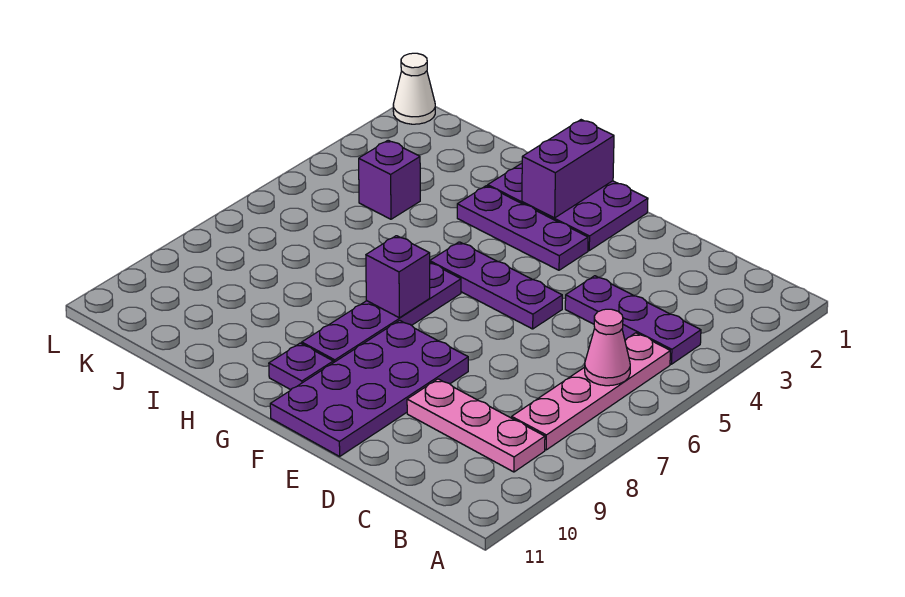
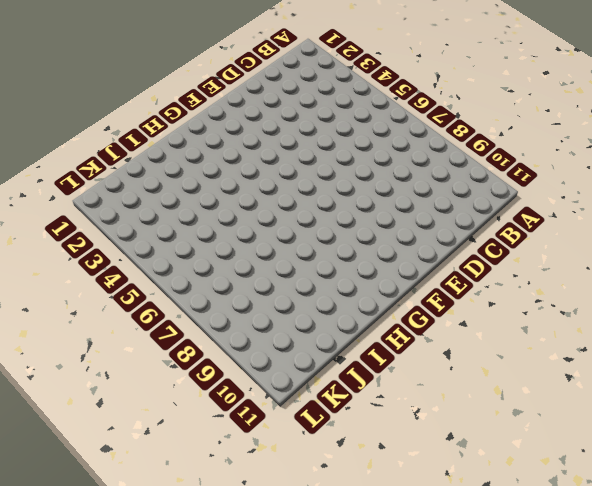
none -> purple 1x3 plate [565,276,701,364]
none -> pink 1x4 plate [512,333,670,450]
none -> pink 1x3 plate [407,379,545,472]

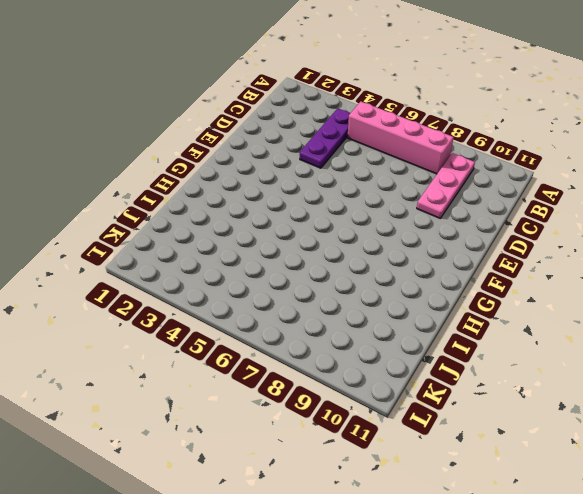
pink 1x4 brick [347,101,453,174] -> pink 1x4 plate [512,333,670,450]
none -> purple 1x3 plate [430,242,562,329]
none -> purple 2x4 plate [270,320,468,456]
none -> purple 2x3 plate [488,163,648,250]

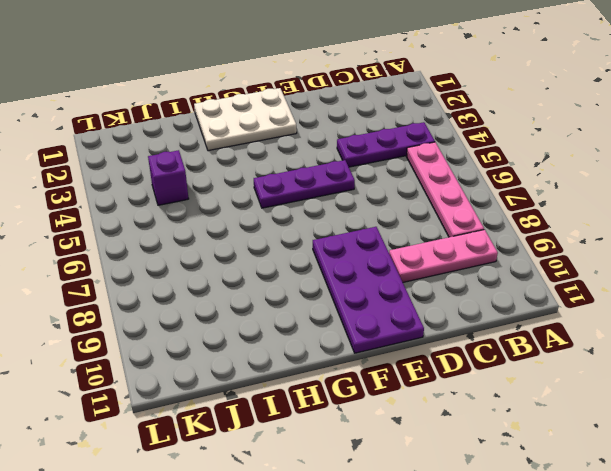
white 2x3 plate [194,88,297,151] -> purple 2x3 plate [488,163,648,250]
none -> purple 1x3 plate [457,186,588,270]
none -> purple 1x4 plate [302,263,461,363]
none -> purple 1x1 plate [269,343,333,390]

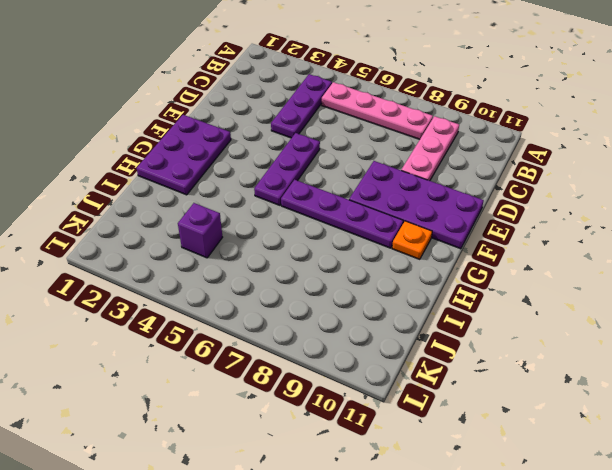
orange 1x1 plate [392,221,432,259] -> purple 1x1 plate [269,343,333,390]
none -> purple 1x3 plate [457,186,588,270]
none -> white 1x1 cone [393,53,435,124]
none -> pink 1x1 cone [585,309,630,386]

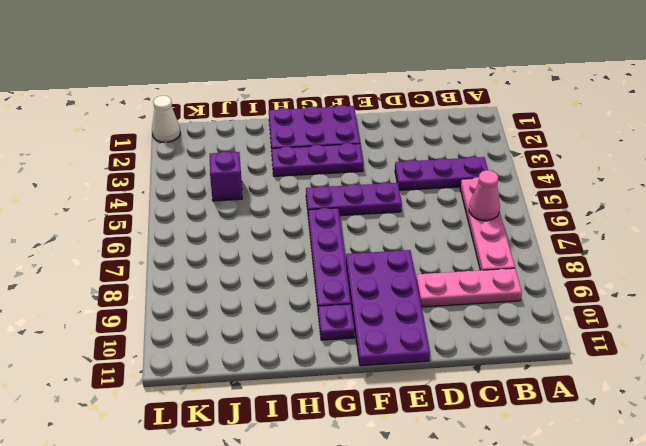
none -> purple 1x2 brick [522,120,614,218]
none -> purple 1x1 brick [366,236,430,318]

